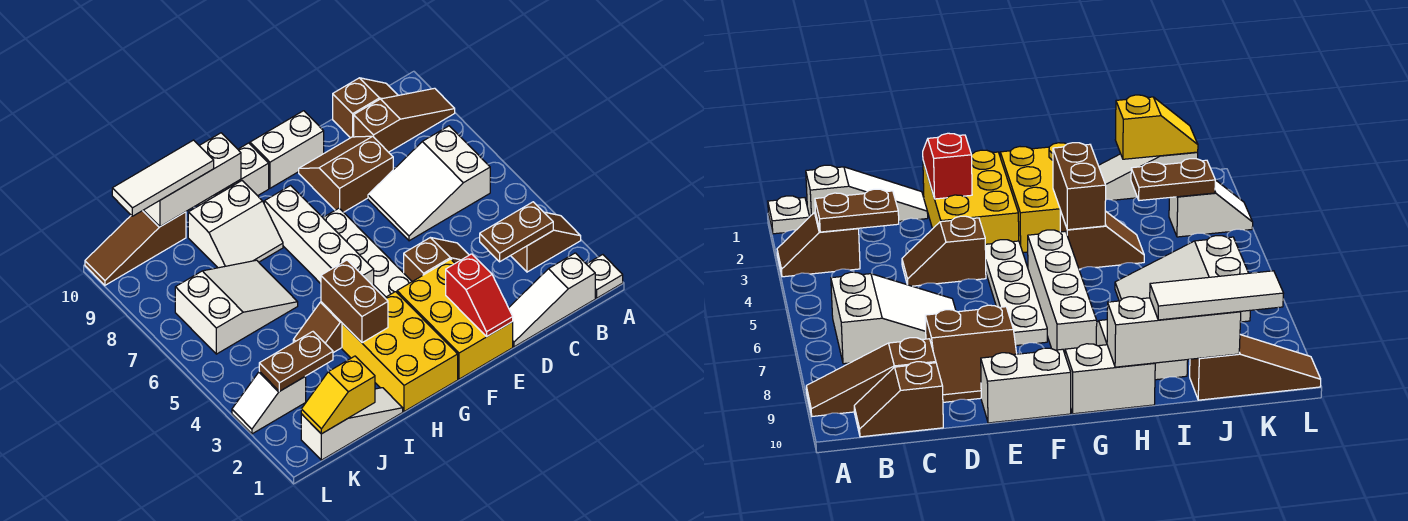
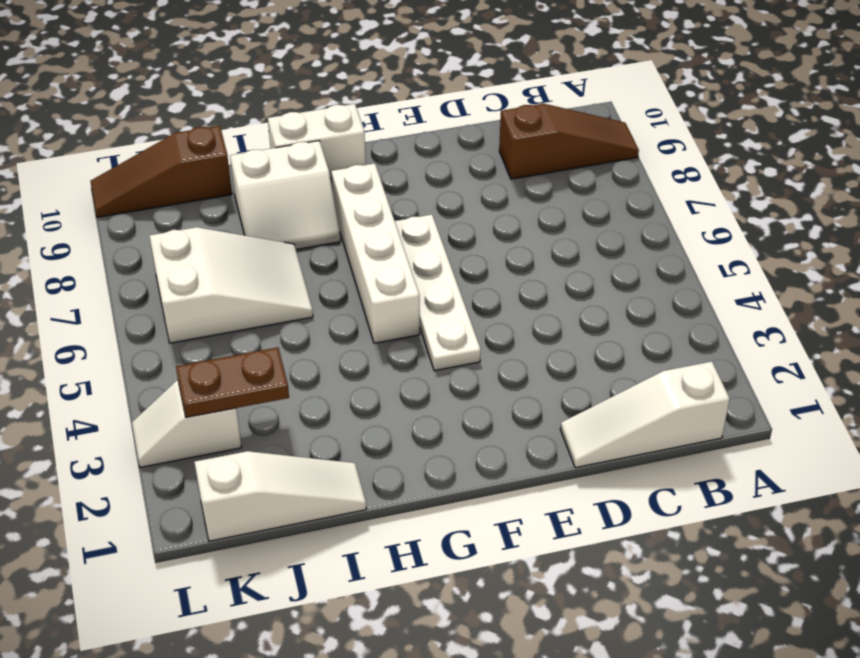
none -> white 1x1 plate [587,255,623,298]
none -> brown 1x2 slope [511,212,581,272]
none -> white 2x3 slope [368,126,490,241]

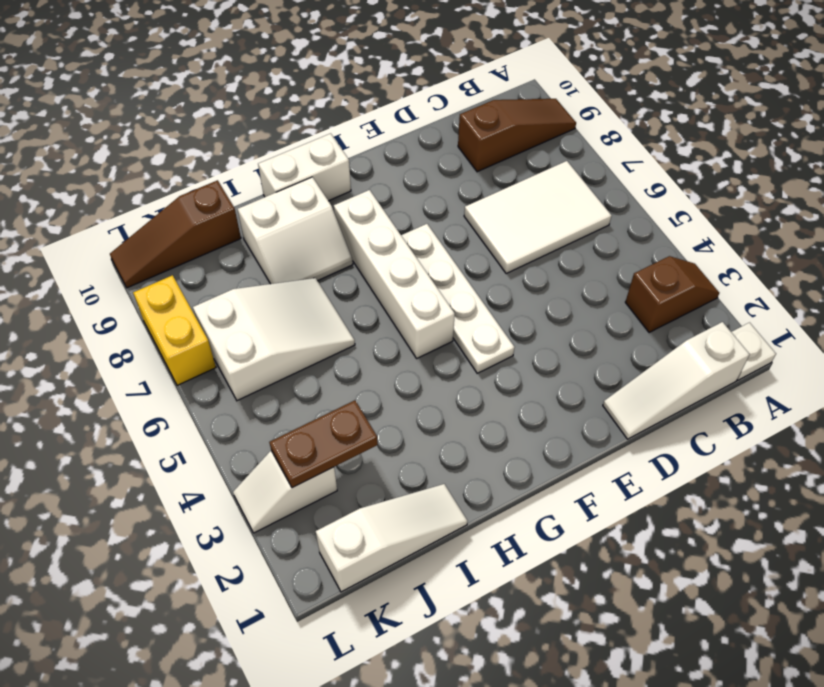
white 2x3 tile [464,161,612,274] -> white 2x3 slope [368,126,490,241]
yellow 1x2 brick [133,275,216,385] -> none
none -> brown 1x2 slope [333,78,398,138]
none -> brown 1x2 slope [404,238,469,282]
none -> brown 2x2 slope [299,136,393,212]

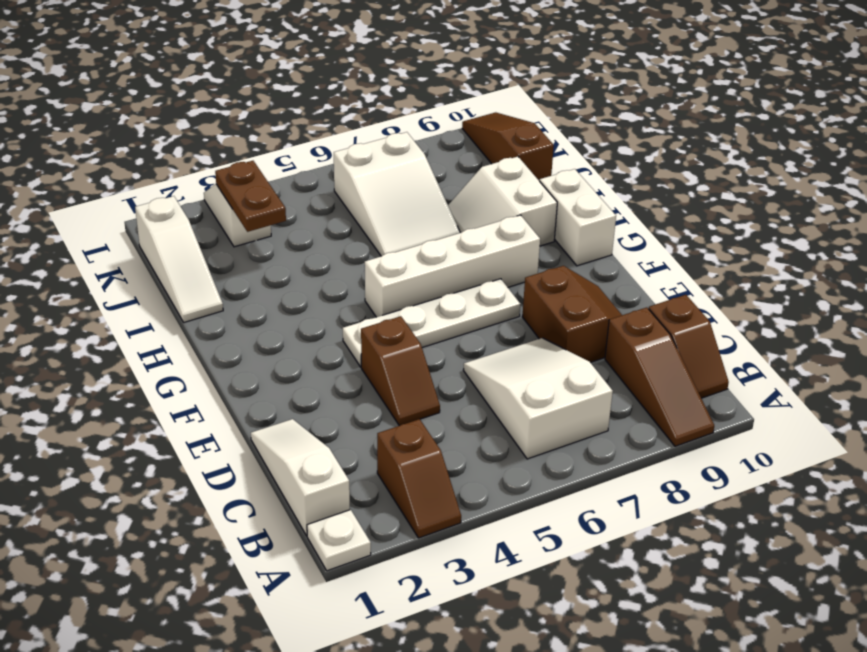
none -> yellow 2x3 brick [397,259,513,379]
none -> white 1x2 brick [250,111,324,188]
none -> yellow 2x3 brick [342,292,458,411]

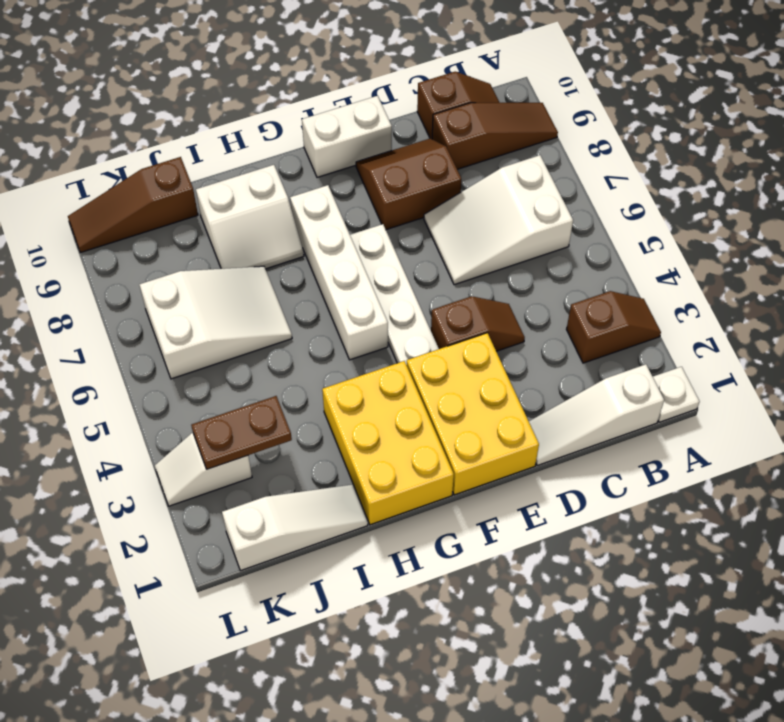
none -> white 1x2 brick [199,143,269,205]
none -> brown 1x2 slope [293,302,342,353]
none -> brown 1x2 plate [480,202,553,262]

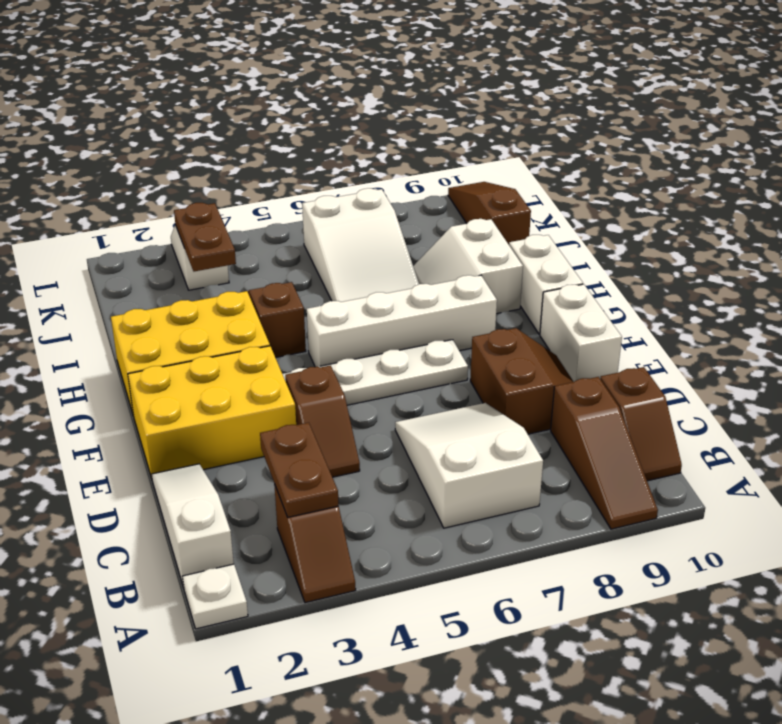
none -> white 1x3 slope [301,388,403,460]
none -> red 1x2 slope [446,254,513,336]
none -> brown 1x2 brick [321,260,388,343]

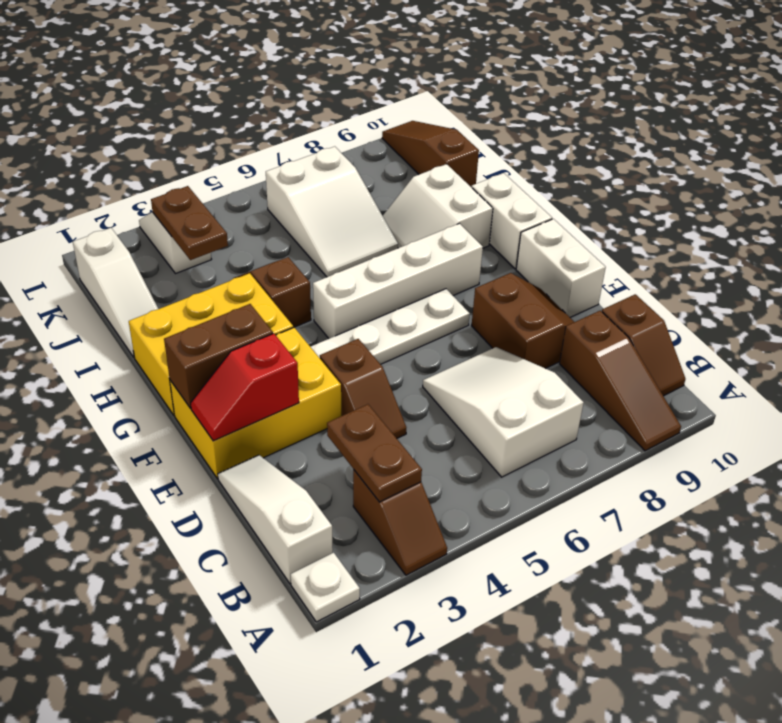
brown 1x2 brick [164,304,273,408] -> brown 1x2 brick moved to [321,260,388,343]
none -> white 1x3 brick [144,133,241,227]
none -> yellow 1x2 slope [301,356,375,434]
none -> white 1x3 tile [112,140,214,216]

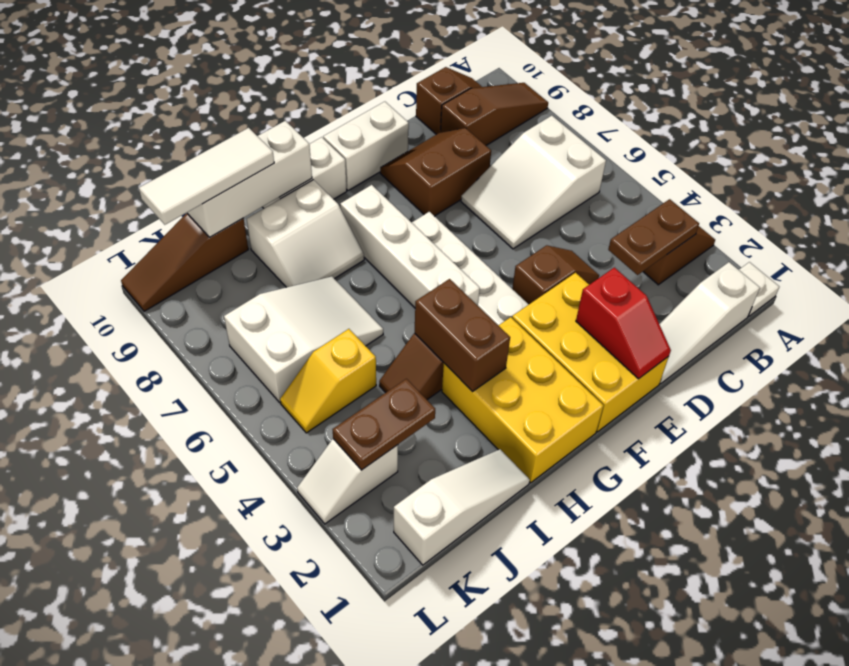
yellow 1x2 slope [280,329,376,433] -> yellow 1x2 slope moved to [301,356,375,434]

